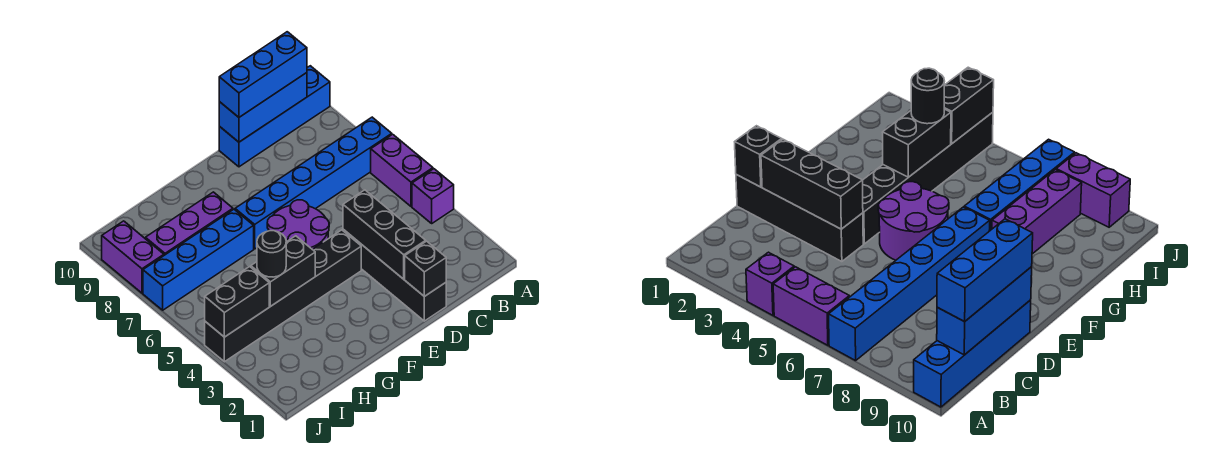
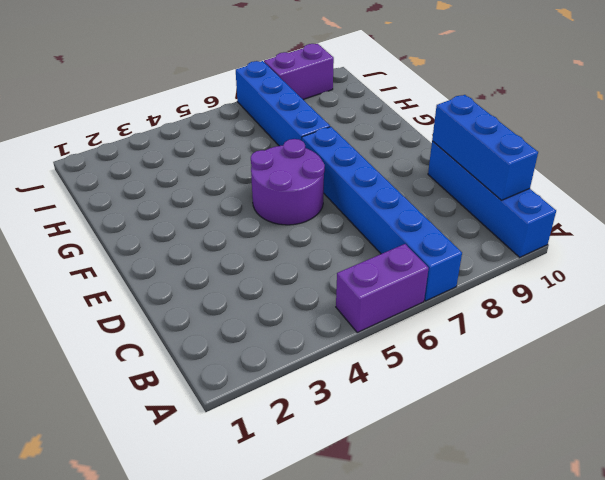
none -> purple 1x1 brick [412,169,454,223]
none -> black 1x4 brick [343,229,446,321]
none -> black 1x6 brick [205,230,361,362]

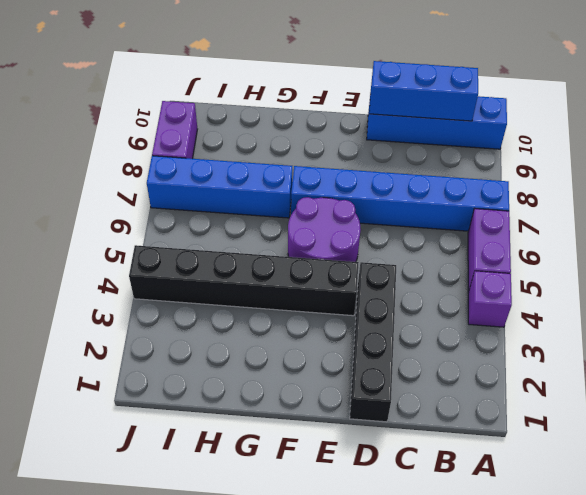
none -> purple 1x3 brick [145,192,233,255]
none -> black 1x1 brick [405,241,446,296]
none -> black 1x3 brick [343,190,426,279]

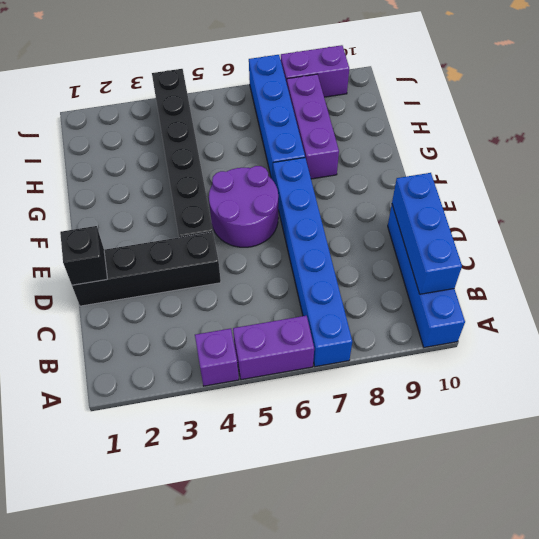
none -> black 1x3 brick [343,190,426,279]
none -> black 1x2 brick [251,236,315,306]
none -> black 1x2 brick [205,267,269,337]

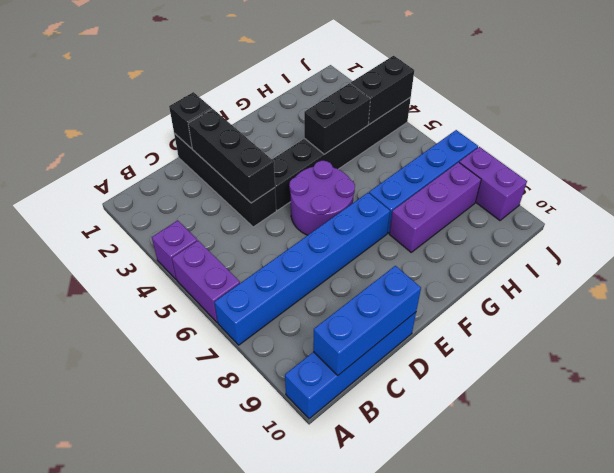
none -> blue 1x3 brick [219,32,307,117]
none -> black 1x1 round brick [257,231,286,277]

